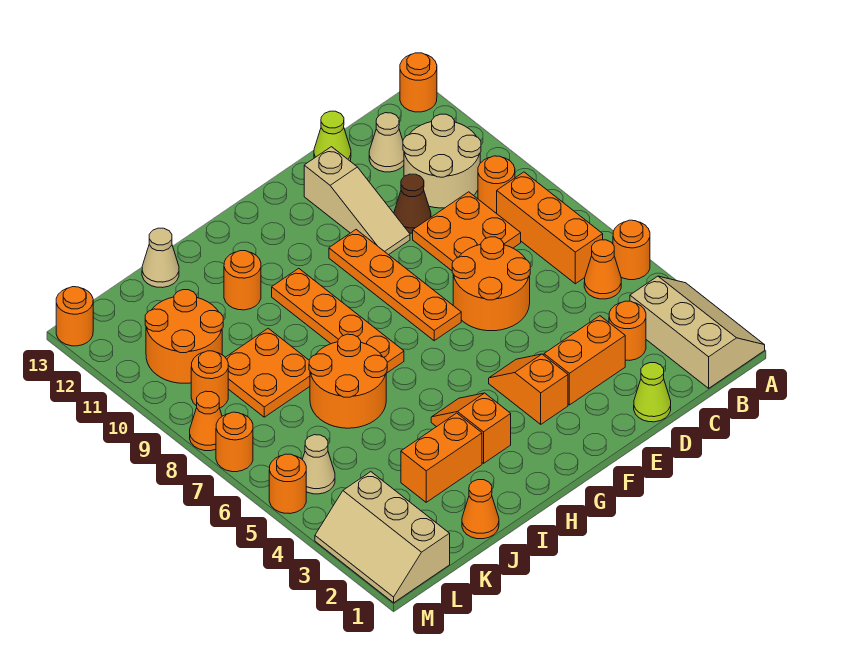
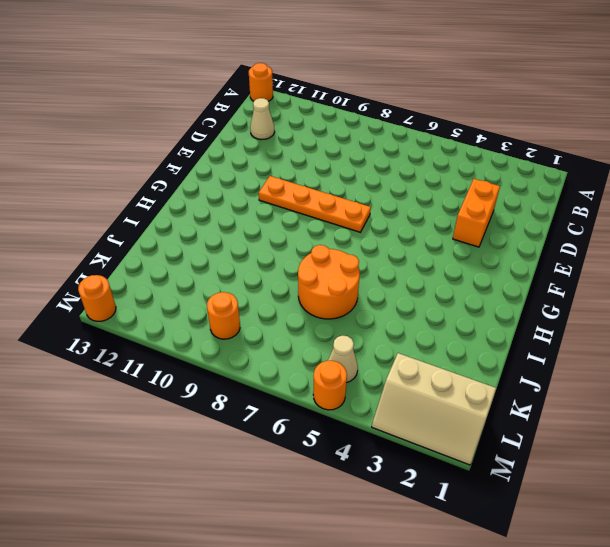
none -> tan 2x3 slope [630,276,765,388]
none -> orange 1x1 round brick [613,220,650,280]
none -> orange 1x1 cone [584,240,621,299]
none -> orange 1x3 brick [497,172,603,284]

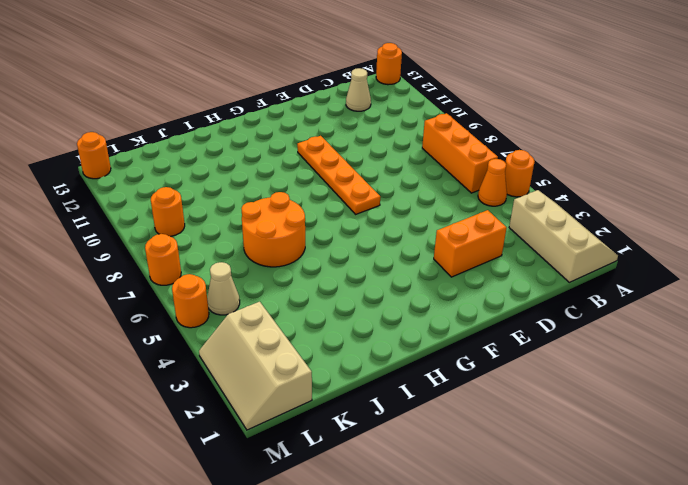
none -> orange 1x1 round brick [478,156,515,214]
none -> tan 2x2 round brick [403,114,481,208]
none -> orange 1x1 round brick [609,301,646,360]
none -> orange 2x2 plate [413,192,521,271]

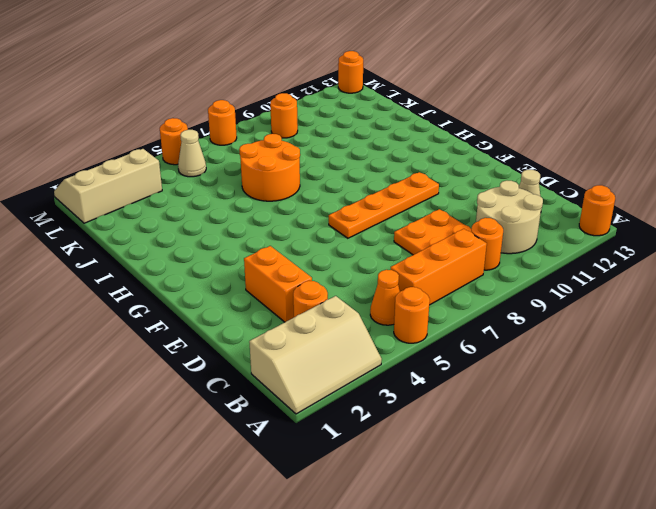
none -> lime 1x1 cone [634,363,671,422]
none -> orange 2x2 round brick [452,237,530,331]
none -> brown 1x1 cone [394,174,431,233]
none -> lime 1x1 cone [314,111,351,161]

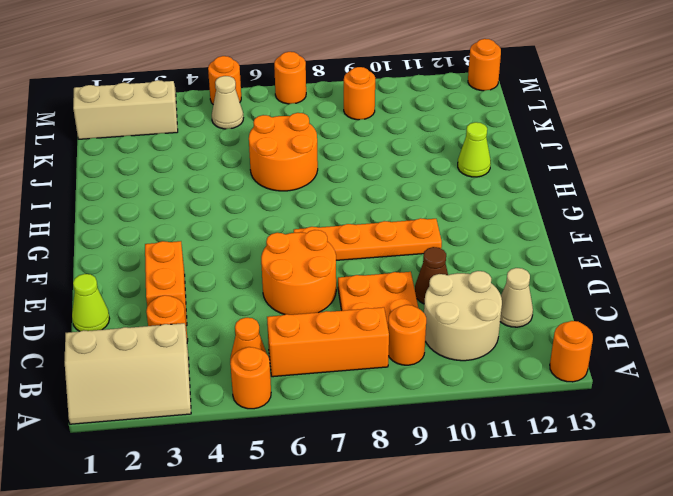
lime 1x1 cone [458,122,491,177] -> lime 1x1 cone moved to [314,111,351,161]
none -> tan 1x3 slope [304,147,410,255]
none -> orange 1x2 slope [489,354,568,424]
none -> orange 1x2 slope [431,393,511,463]
none -> orange 1x4 plate [272,268,404,373]

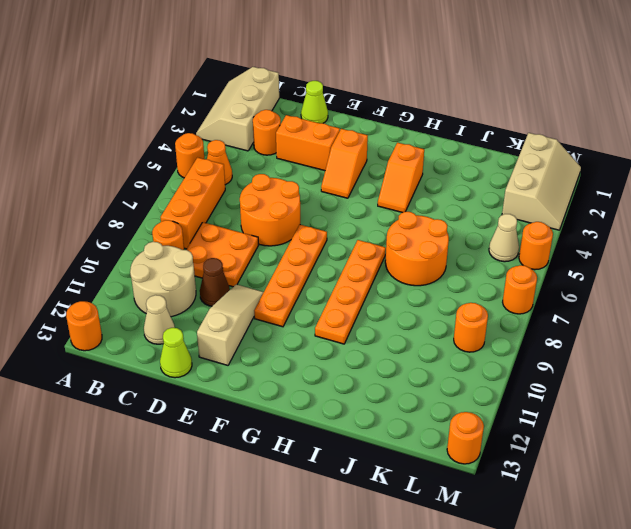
none -> orange 1x2 brick [401,413,482,502]
none -> orange 1x1 round brick [224,251,261,310]
none -> orange 1x1 cone [462,480,499,539]
none -> orange 2x2 plate [225,328,310,417]

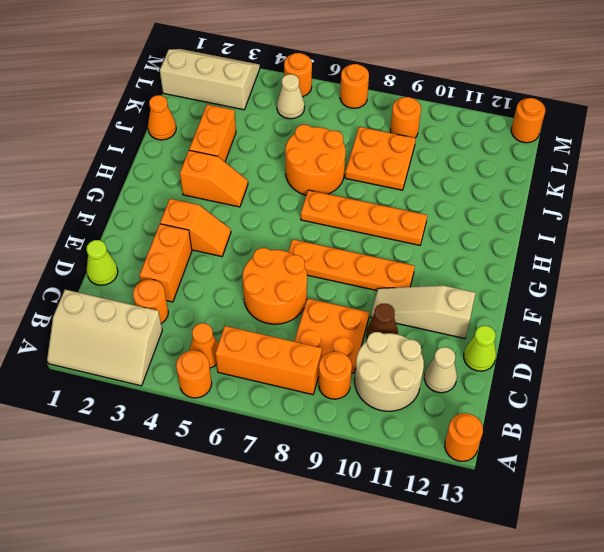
none -> orange 1x1 round brick [224,251,261,310]
none -> tan 1x1 cone [142,228,179,288]
none -> orange 2x2 round brick [145,290,223,383]
none -> orange 1x1 cone [190,391,222,451]

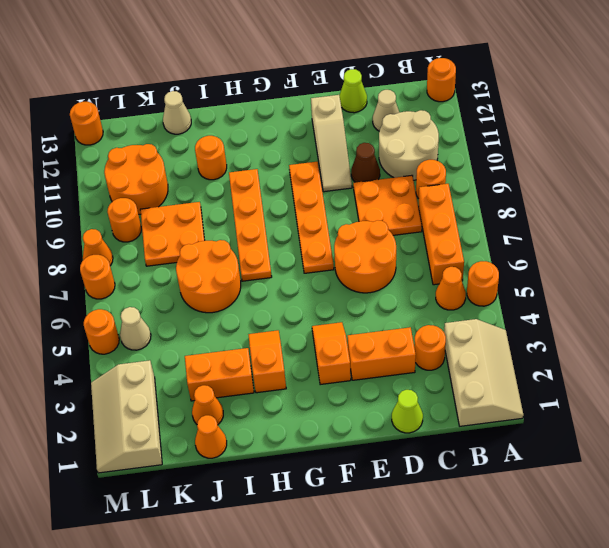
orange 1x1 cone [192,385,223,424] -> none

